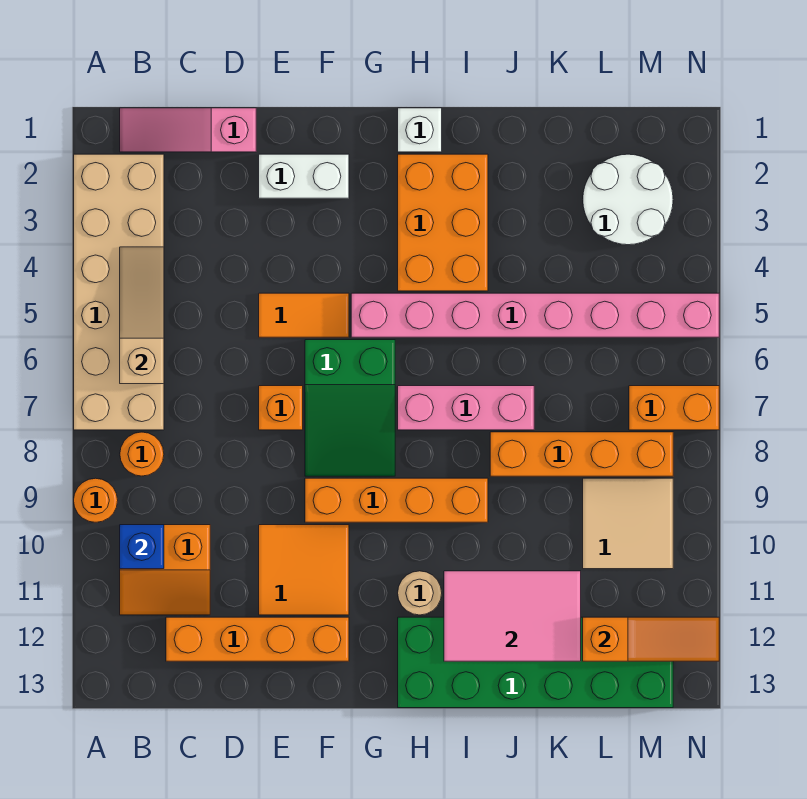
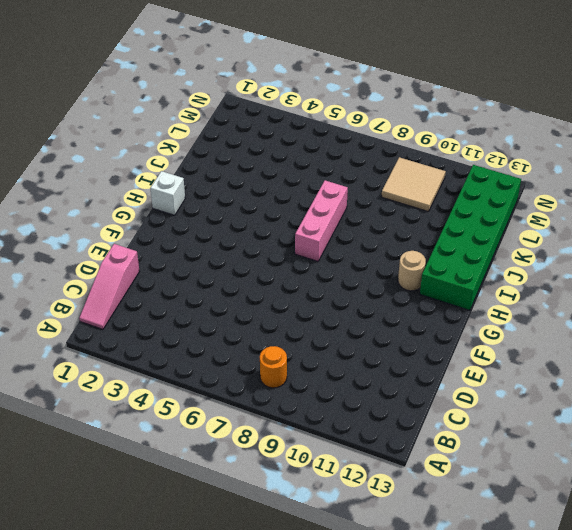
none -> tan 2x6 brick [74,154,164,430]
none -> orange 1x1 round brick [74,478,118,522]
none -> orange 2x2 slope [120,525,210,615]

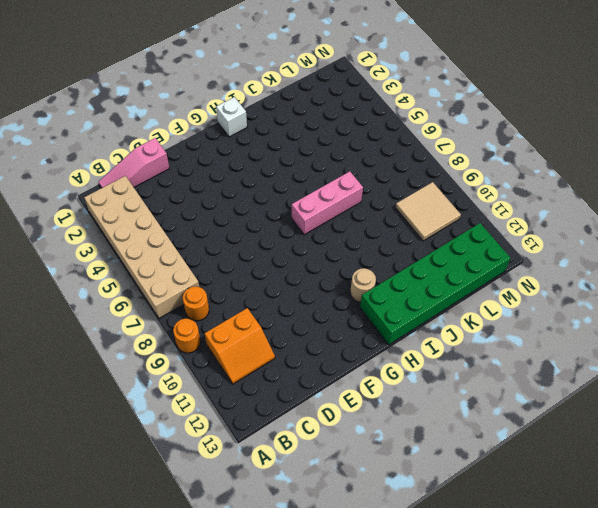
none -> orange 1x4 brick [166,617,349,661]
none -> white 1x2 brick [259,154,349,198]
none -> orange 1x2 tile [259,293,349,337]

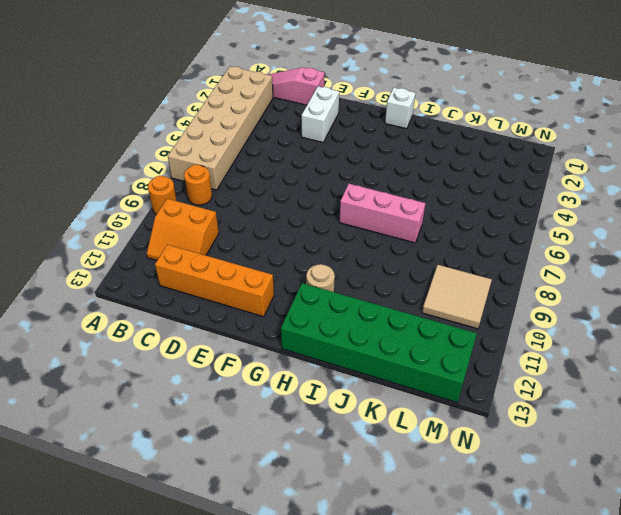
white 1x2 brick [301,87,339,142] -> white 1x2 brick turned to [259,154,349,198]
none -> orange 1x2 tile [259,293,349,337]
none -> orange 1x1 brick [259,386,303,430]
none -> orange 2x2 tile [259,525,349,615]

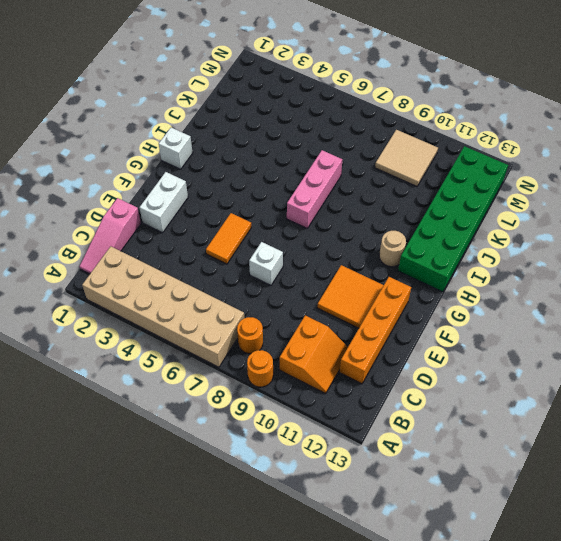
white 1x1 brick [249,242,283,285] -> orange 1x1 brick [259,386,303,430]
none -> green 2x3 slope [305,340,395,476]
none -> orange 1x4 brick [305,478,488,522]
none -> pink 1x8 brick [351,293,719,337]

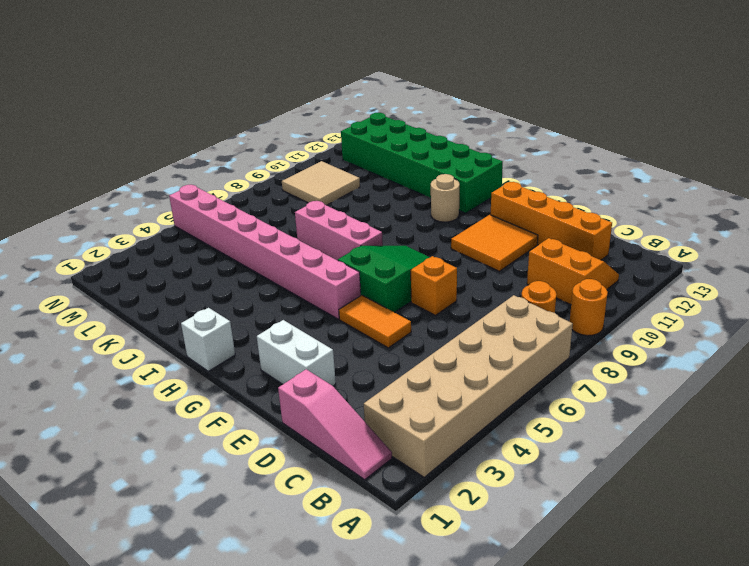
none -> orange 1x4 brick [305,478,488,522]
none -> orange 2x3 brick [398,154,488,291]
none -> orange 1x4 brick [490,432,673,476]

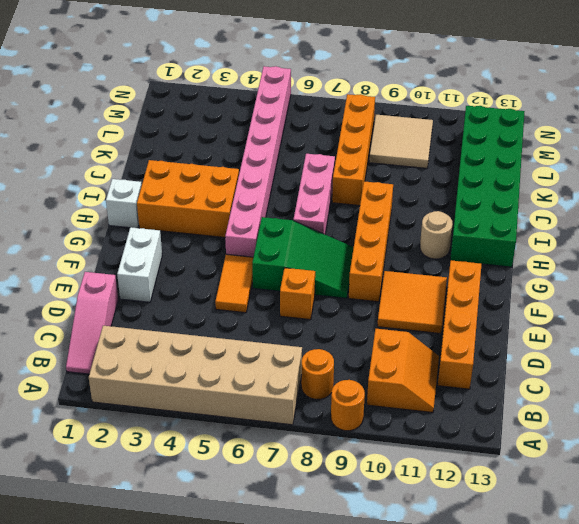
none -> white 2x2 round brick [583,154,673,245]
none -> orange 1x2 brick [629,386,719,430]
none -> tan 1x3 slope [120,247,164,384]

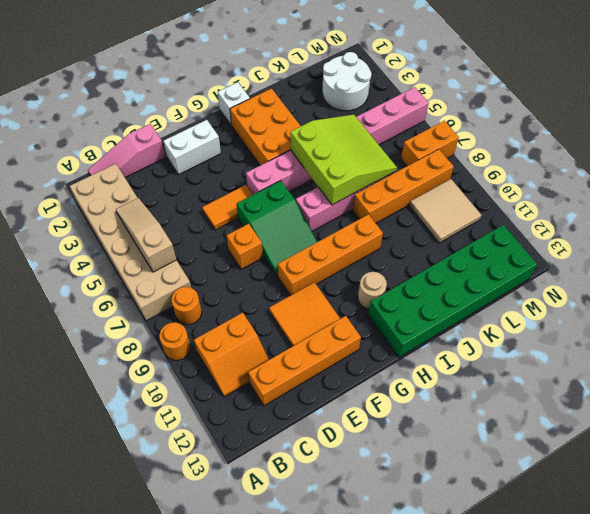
lime 3x3 slope [290,115,397,205] -> none
none -> blue 1x1 brick [120,525,164,569]
none -> pink 2x3 tile [444,571,581,661]
none -> orange 1x3 slope [583,617,719,661]

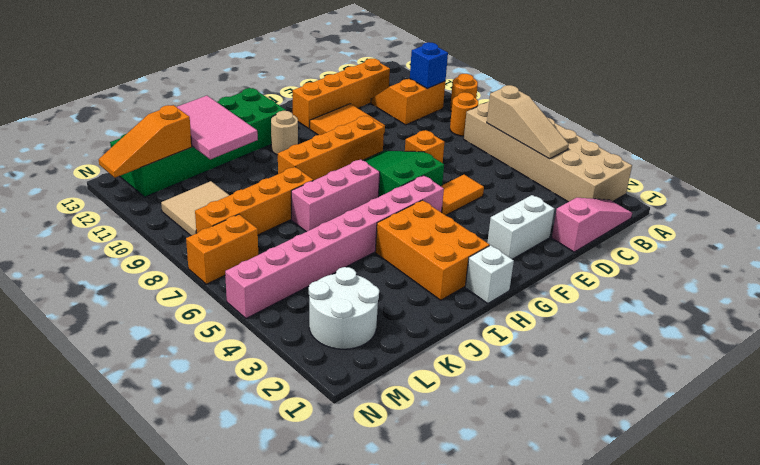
pink 2x3 tile [177,96,258,159] -> pink 2x3 tile turned to [444,571,581,661]

